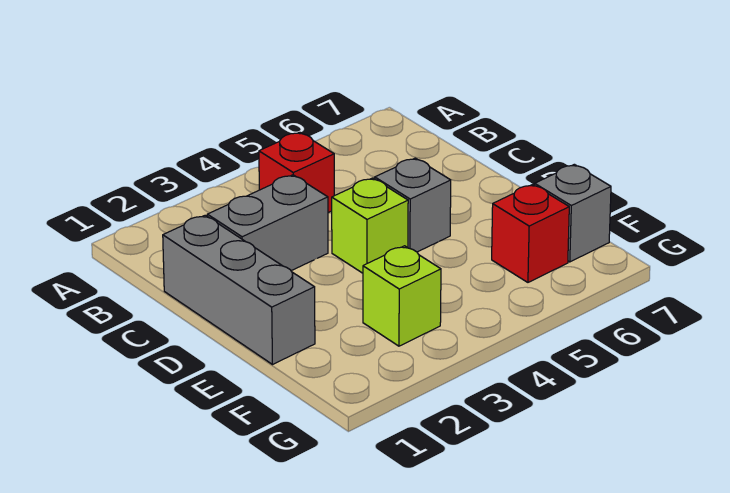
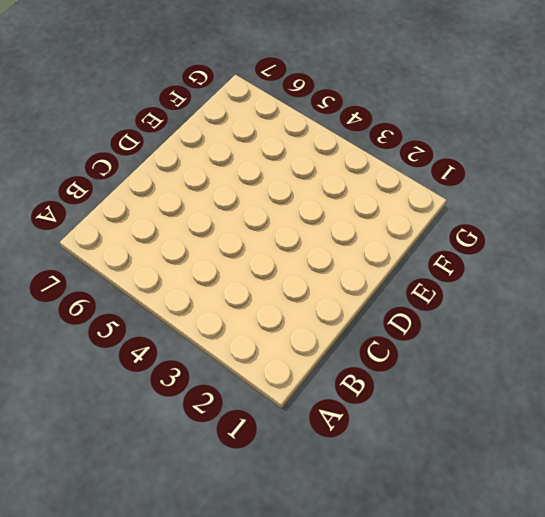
none -> red 1x1 brick [259,132,334,212]
none -> grey 1x3 brick [163,215,315,364]

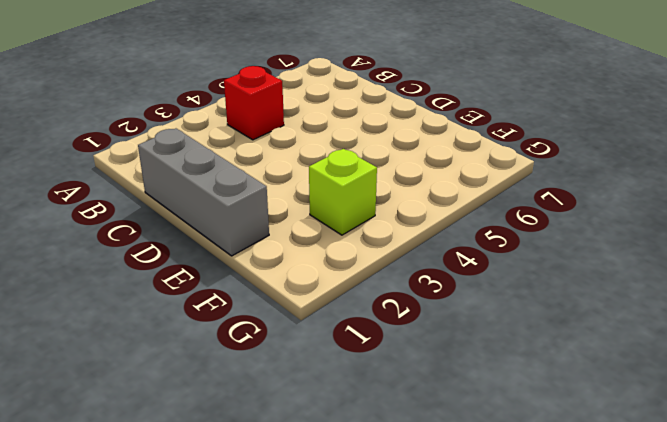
none -> grey 1x2 brick [207,175,328,271]
none -> lime 1x1 brick [332,178,408,273]

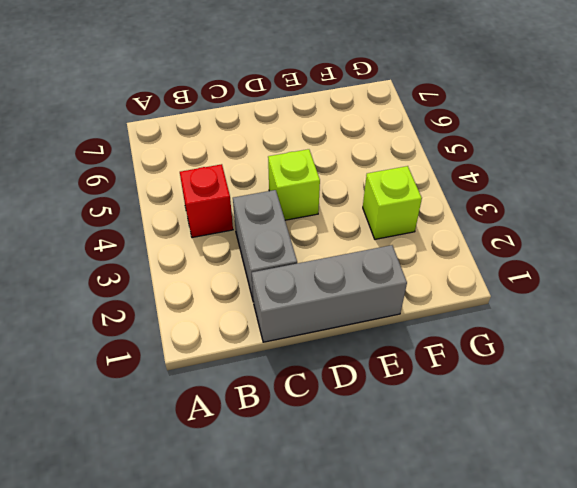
none -> grey 1x1 brick [375,158,451,252]
none -> red 1x1 brick [492,184,569,282]

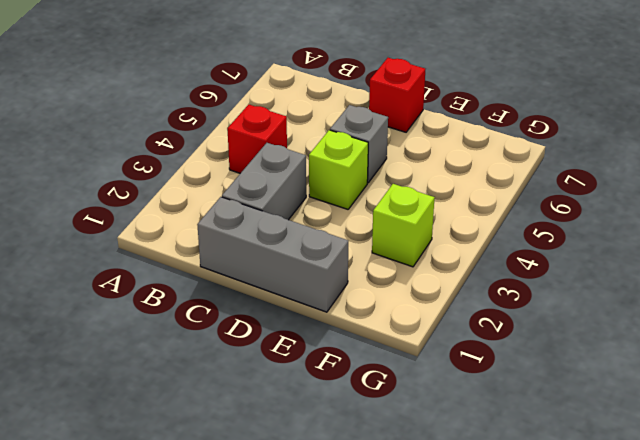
red 1x1 brick [369,58,425,132] -> red 1x1 brick moved to [492,184,569,282]
none -> grey 1x1 brick [535,164,611,262]

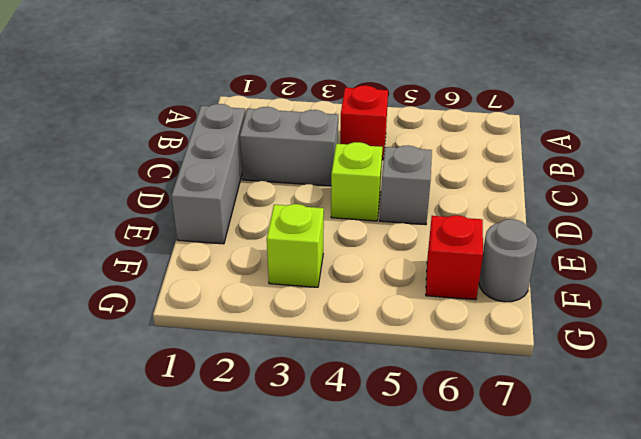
grey 1x1 round brick [479,219,538,302] -> grey 1x1 brick [535,164,611,262]

